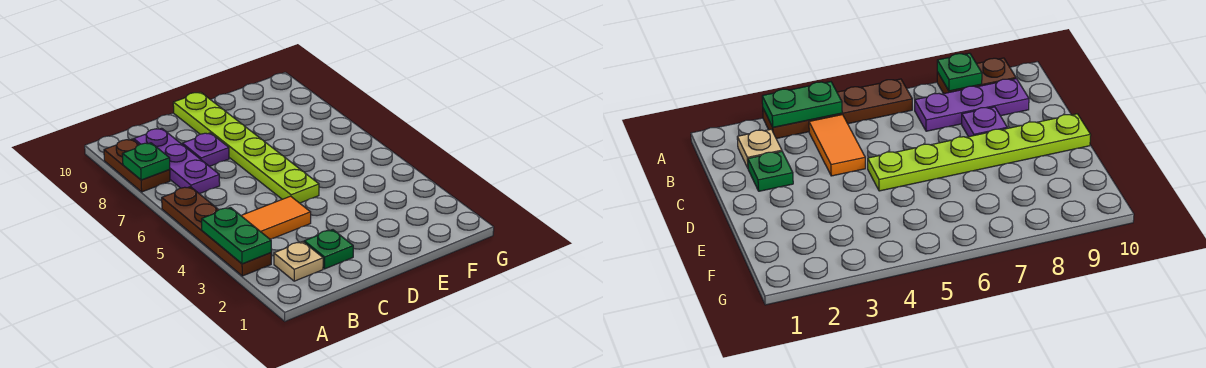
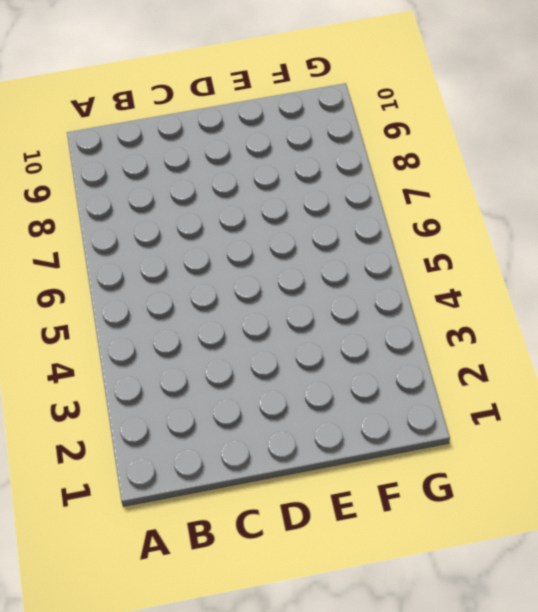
none -> brown 1x4 plate [162,187,271,276]
none -> brown 1x2 plate [104,139,170,192]

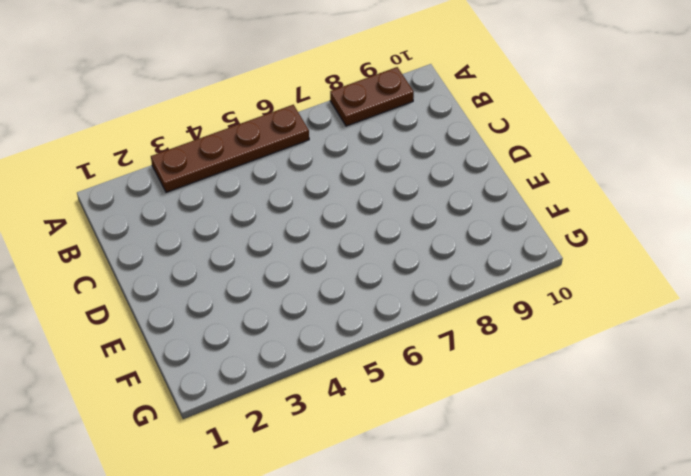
none -> tan 1x1 plate [274,242,323,281]
none -> orange 1x2 tile [241,196,311,239]

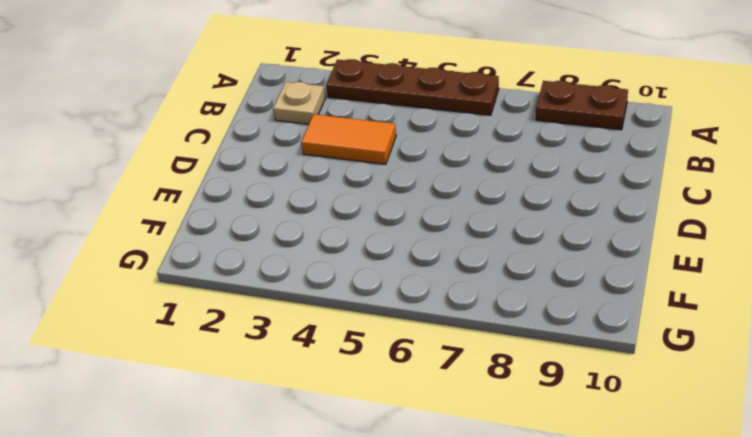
orange 1x2 tile [301,114,396,164] -> orange 1x2 tile turned to [241,196,311,239]
none -> purple 1x3 plate [134,128,220,194]
none -> green 1x1 plate [304,230,353,269]

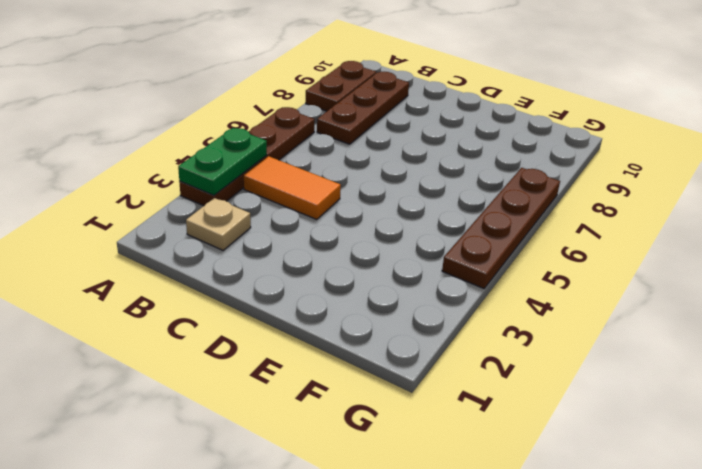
brown 1x3 plate [317,72,409,144] -> purple 1x3 plate [134,128,220,194]
brown 1x4 plate [442,168,560,289] -> none
none -> green 1x1 plate [304,230,353,269]
none -> purple 1x1 plate [182,133,229,166]

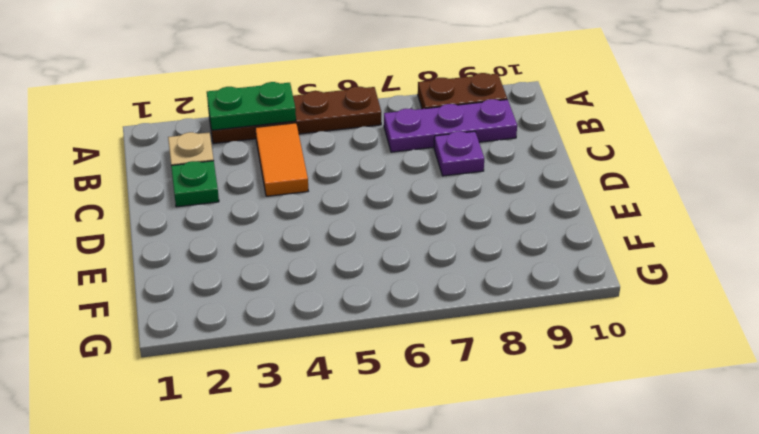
none -> lime 1x6 plate [173,92,319,203]
none -> green 1x1 plate [122,143,170,180]

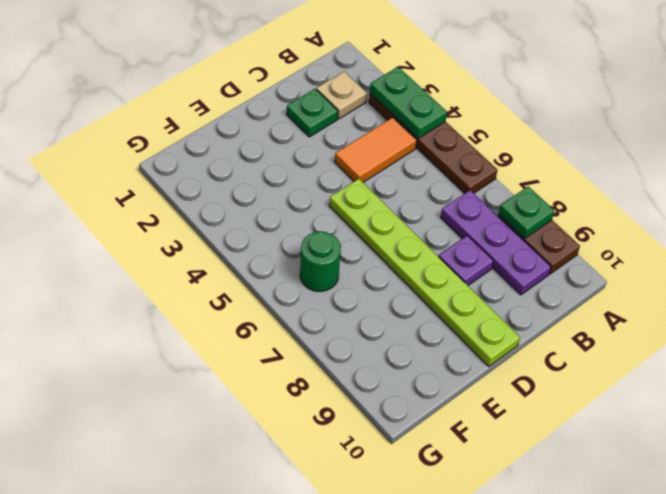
green 1x1 round brick [300,231,341,292] -> none

